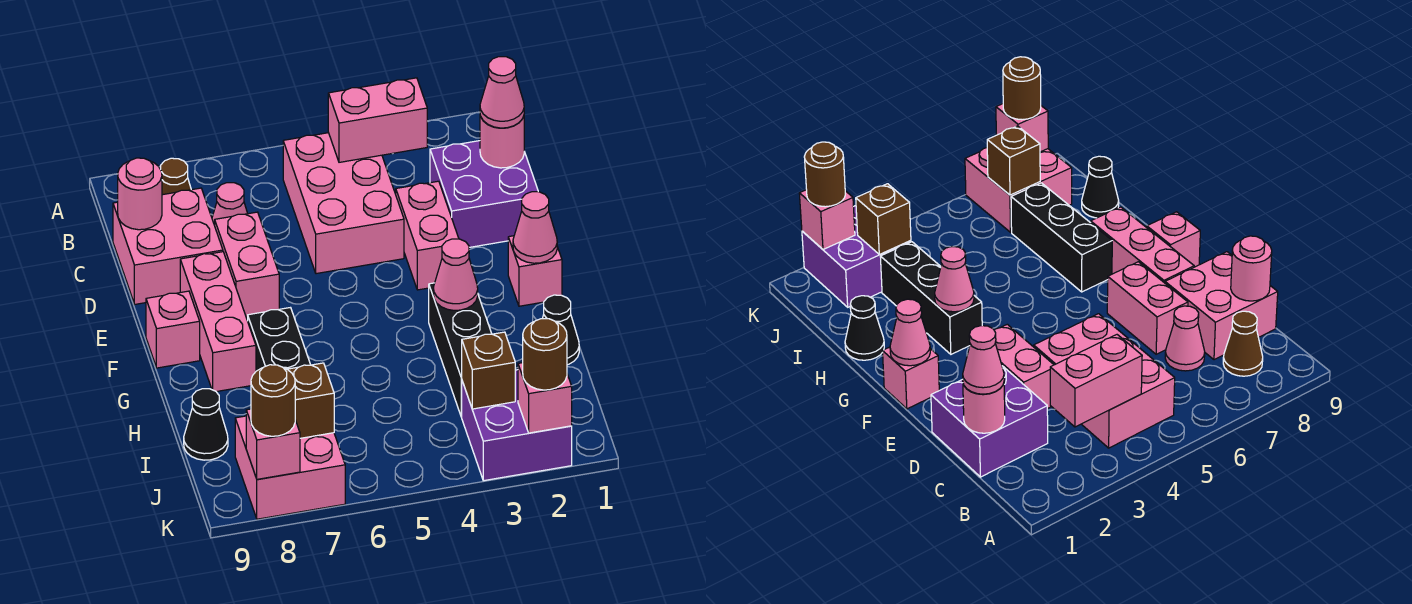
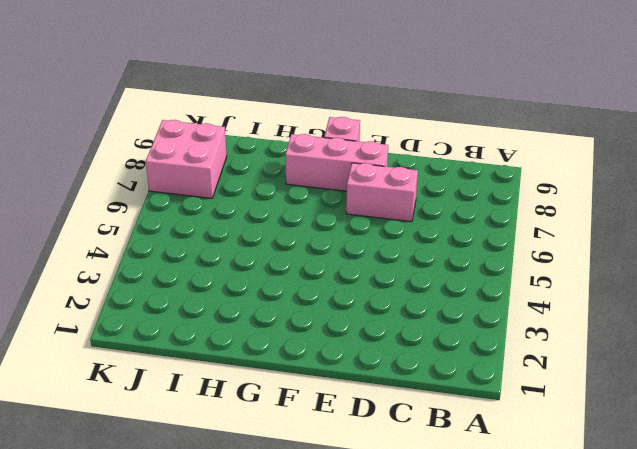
none -> pink 2x3 brick [283,133,404,274]
none -> brown 1x1 cone [160,158,191,195]
none -> purple 2x2 brick [430,141,538,247]

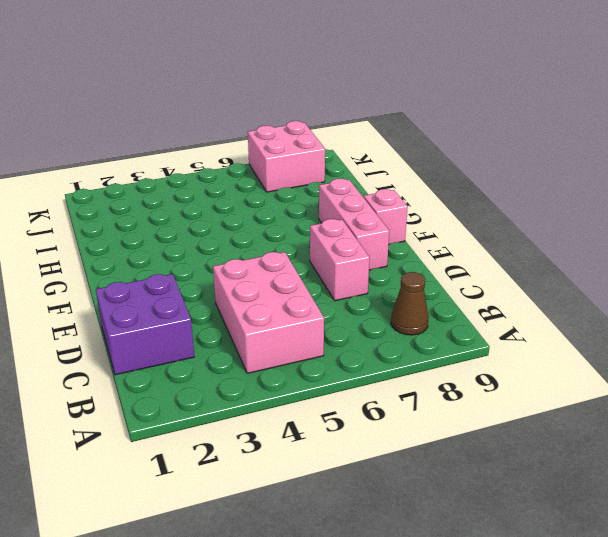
none -> pink 1x1 cone [212,183,248,225]
none -> pink 2x2 brick [113,188,223,304]
none -> pink 1x2 brick [396,181,459,290]

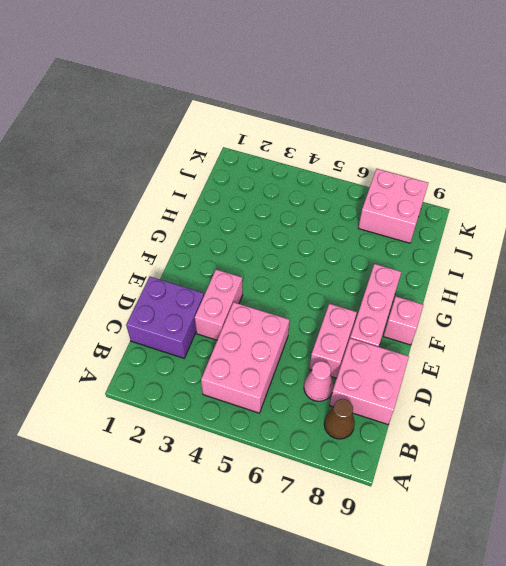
none -> pink 1x1 brick [508,236,562,306]
none -> black 1x3 brick [429,283,492,417]
none -> black 1x3 brick [248,308,310,371]

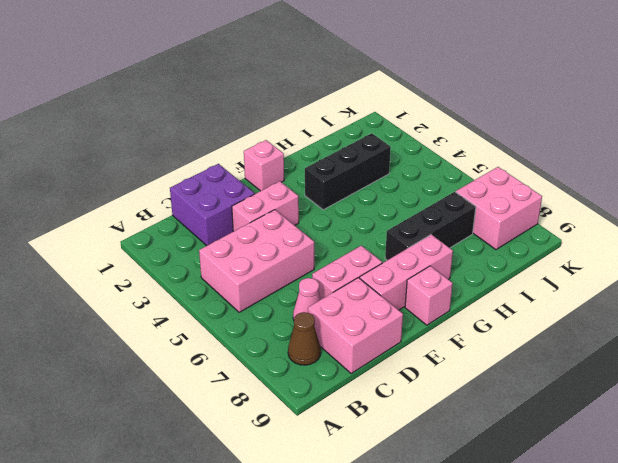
none -> black 1x1 cone [542,295,579,365]
none -> black 1x1 cone [184,389,228,460]
none -> purple 2x2 brick [462,370,572,481]

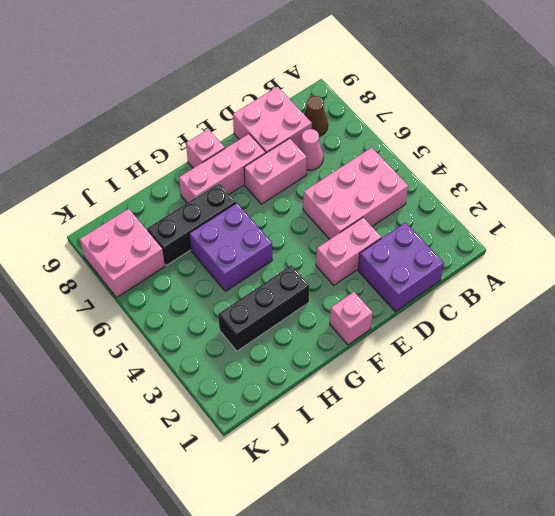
purple 2x2 brick [189,203,272,291] -> purple 2x2 brick moved to [462,370,572,481]
none -> black 1x1 cone [542,295,579,365]
none -> black 1x1 cone [184,389,228,460]
none -> pink 1x2 brick [328,78,427,162]

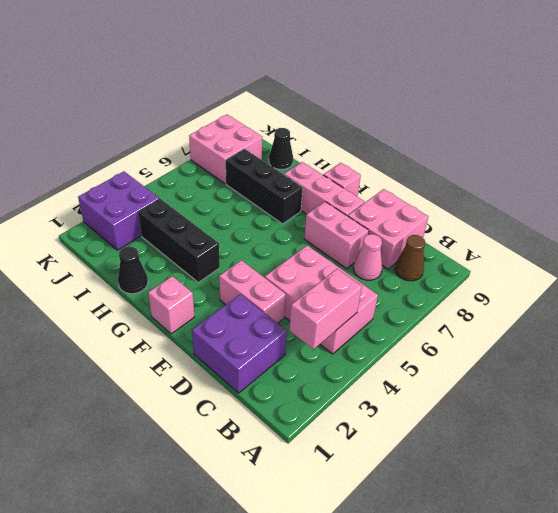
none -> pink 1x1 round brick [480,116,524,168]
none -> pink 1x1 round brick [118,158,162,230]
none -> pink 1x1 cone [513,192,557,263]

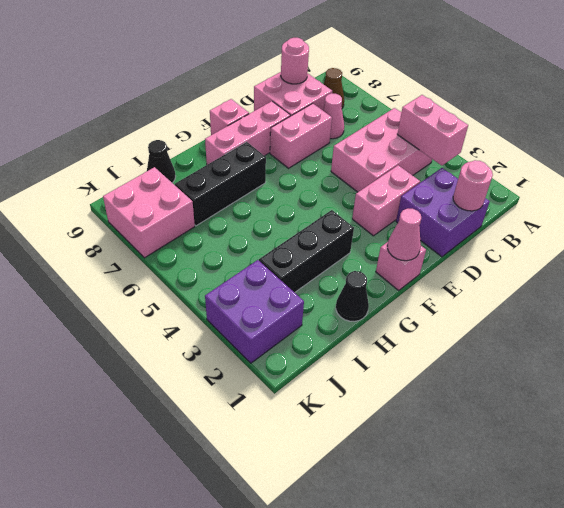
none -> pink 1x1 cone [433,239,478,310]
none -> brown 1x1 brick [462,332,515,409]
none -> brown 1x1 brick [287,363,334,438]

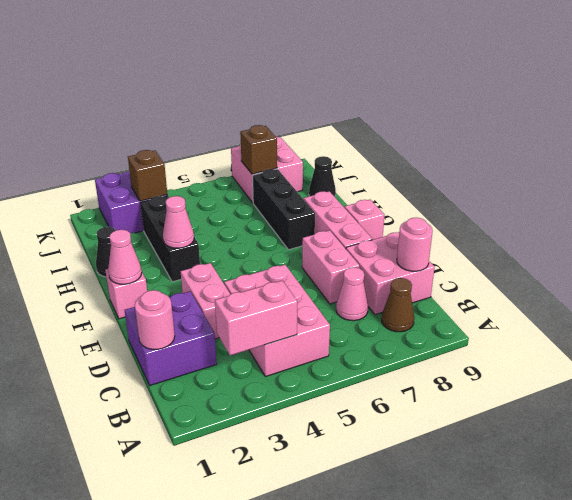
none -> pink 1x1 brick [518,363,572,433]
none -> pink 1x1 brick [246,409,300,479]
none -> pink 1x1 cone [480,57,524,128]

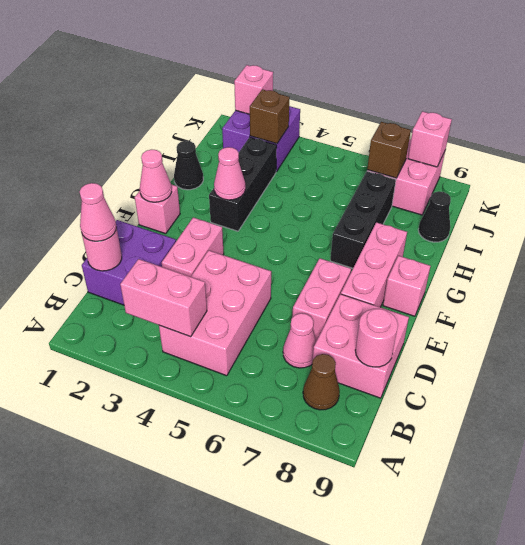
none -> brown 1x1 round brick [523,319,567,390]
none -> brown 1x1 round brick [251,365,295,436]

